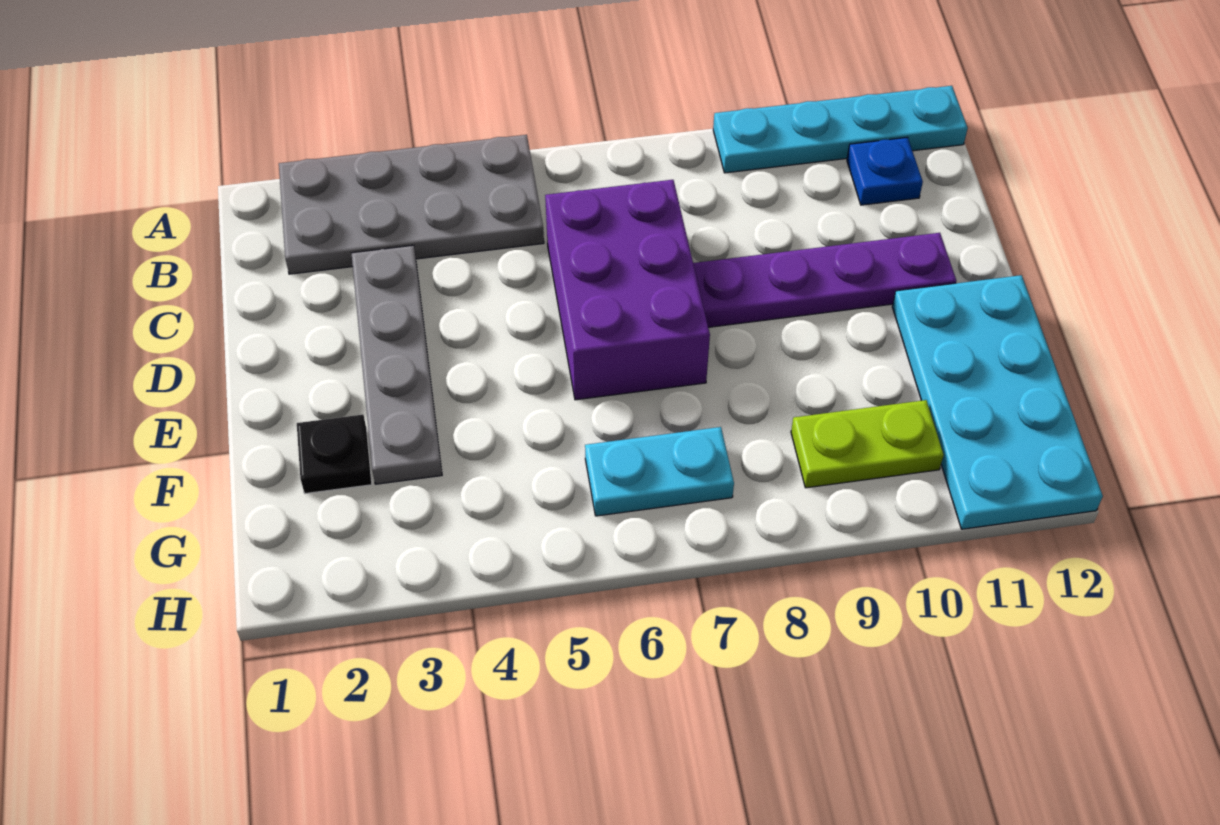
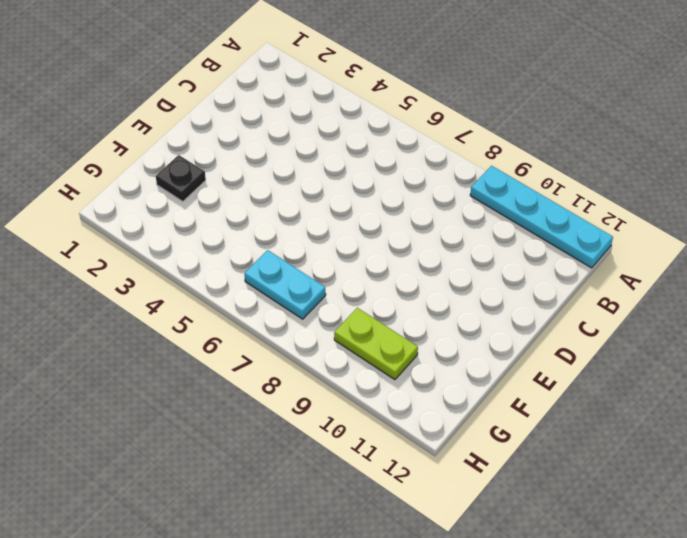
none -> grey 2x4 plate [279,135,544,274]
none -> blue 1x1 plate [847,137,923,205]

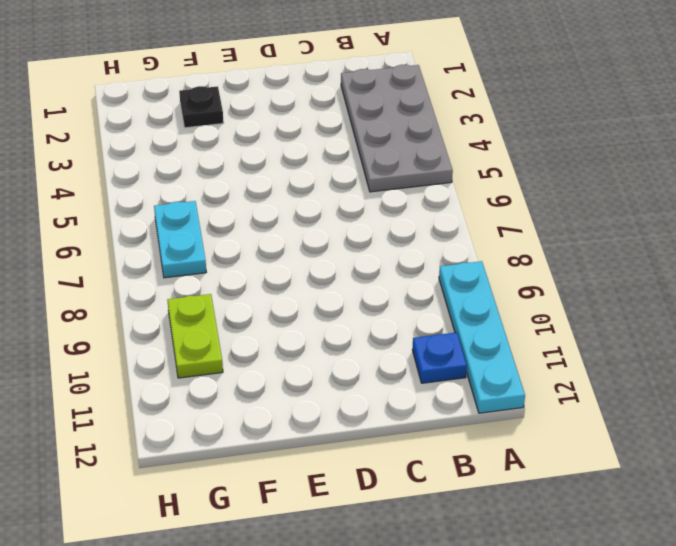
none -> grey 1x4 plate [351,245,442,484]
none -> purple 2x3 brick [545,180,710,400]

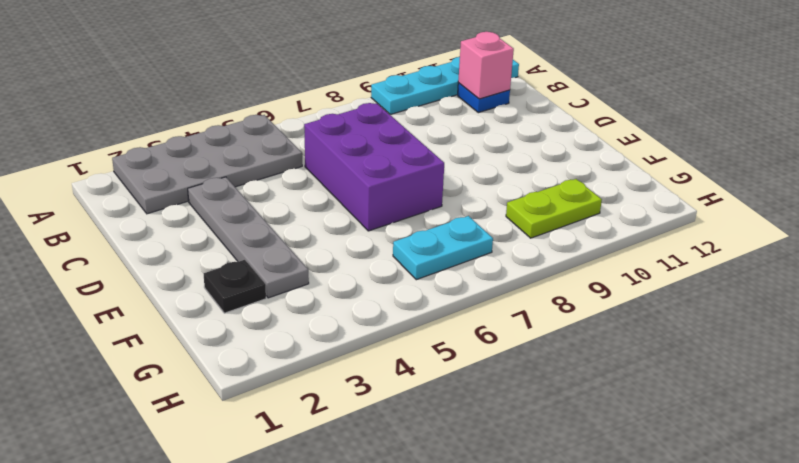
pink 1x1 brick [458,32,514,99] -> none
none -> purple 1x4 plate [693,233,956,327]
none -> cyan 2x4 plate [892,275,1103,529]

